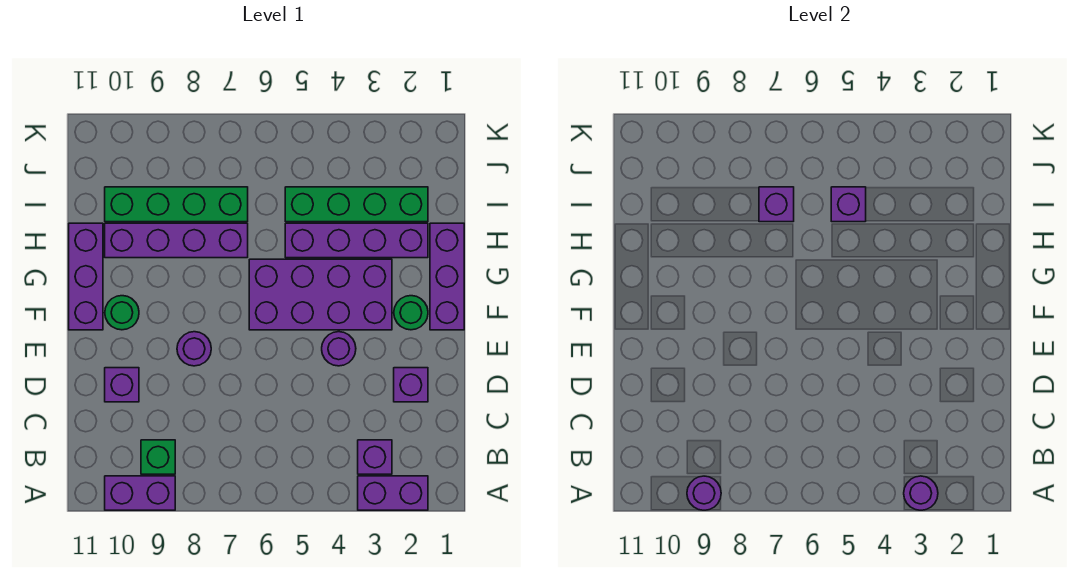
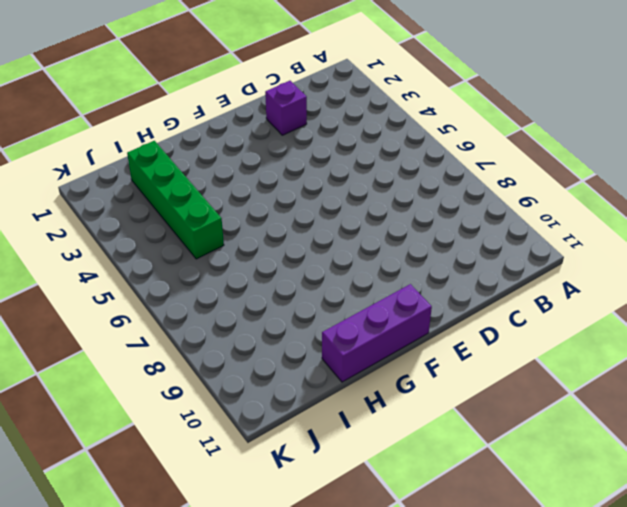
none -> purple 1x2 brick [358,476,428,510]
none -> purple 1x2 brick [105,476,175,510]
none -> purple 1x1 brick [358,440,392,474]

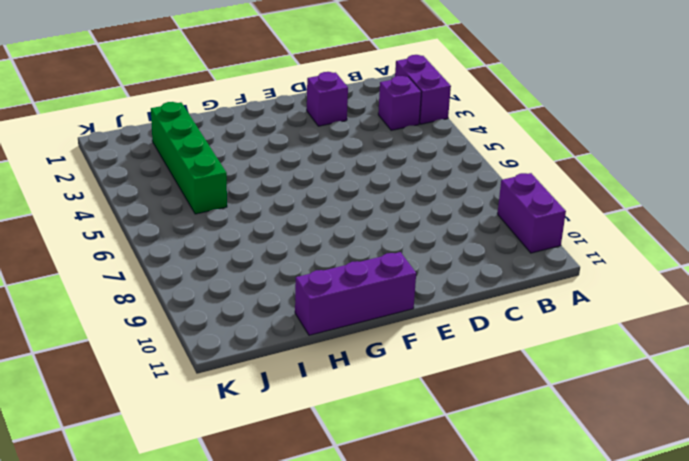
none -> green 1x1 brick [141,440,175,474]
none -> purple 1x1 brick [105,368,139,402]
none -> purple 1x1 round brick [322,332,356,366]

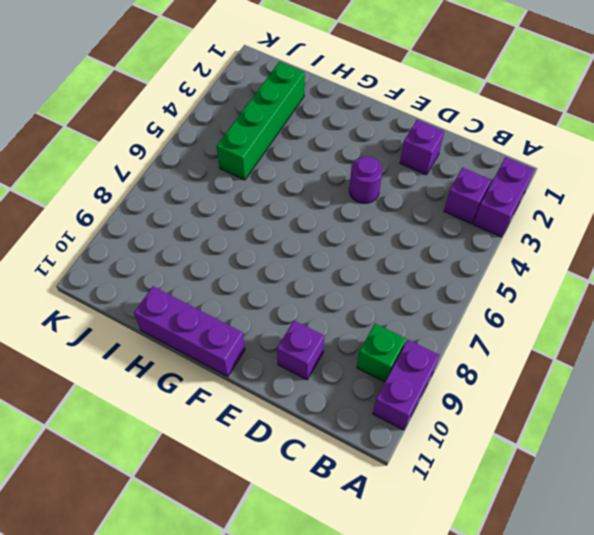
none -> purple 1x1 round brick [177,332,211,366]
none -> purple 1x3 brick [430,223,464,330]
none -> green 1x1 round brick [394,296,428,330]

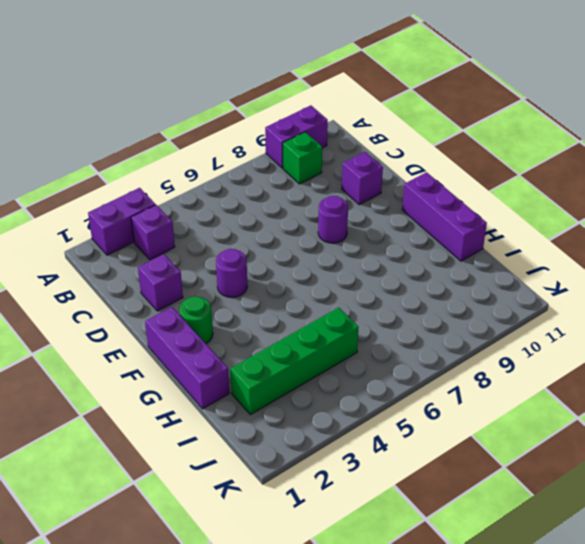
none -> purple 2x4 brick [249,259,392,330]
none -> green 1x1 round brick [105,296,139,330]
none -> purple 1x4 brick [285,223,428,258]

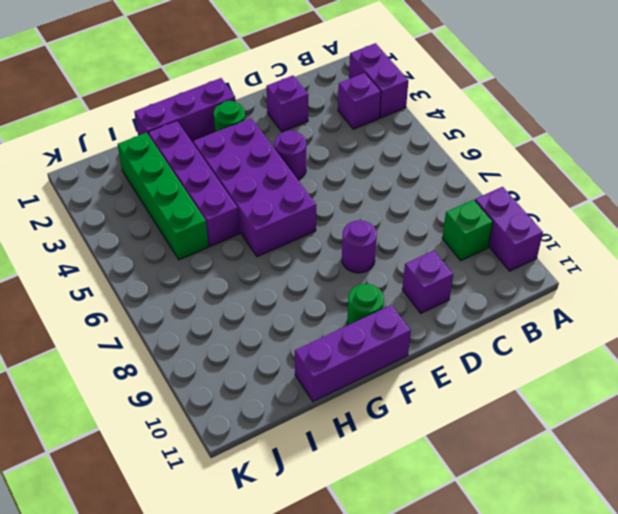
none -> purple 1x4 brick [105,223,248,258]
none -> green 1x4 brick [105,187,248,222]
none -> purple 1x1 round brick [904,476,938,510]

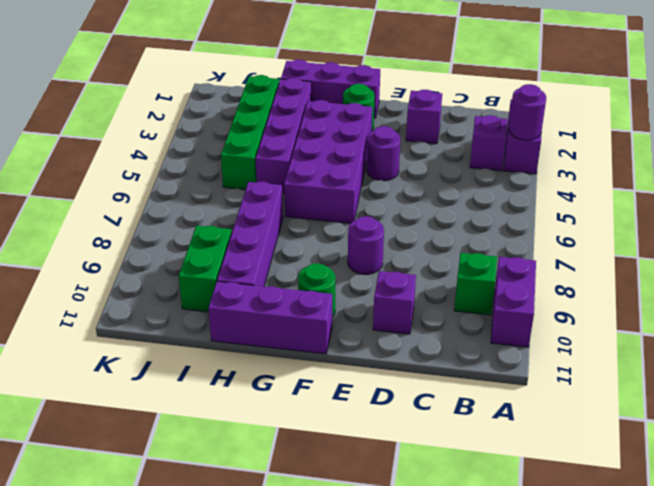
green 1x2 brick [179,226,232,312] -> green 1x4 brick [105,187,248,222]
none -> purple 1x1 round brick [687,476,721,510]
none -> purple 1x1 brick [831,187,866,222]
none -> purple 1x1 brick [759,187,794,222]

